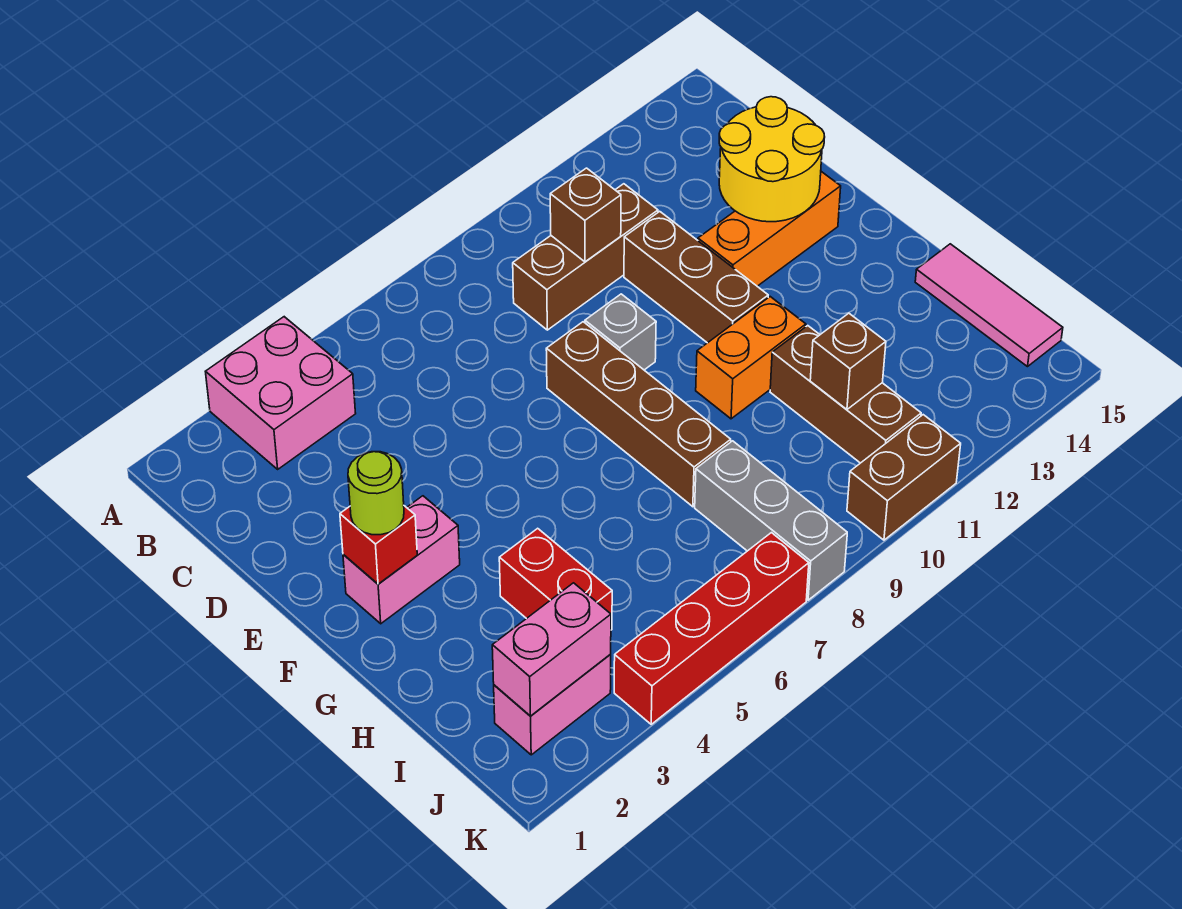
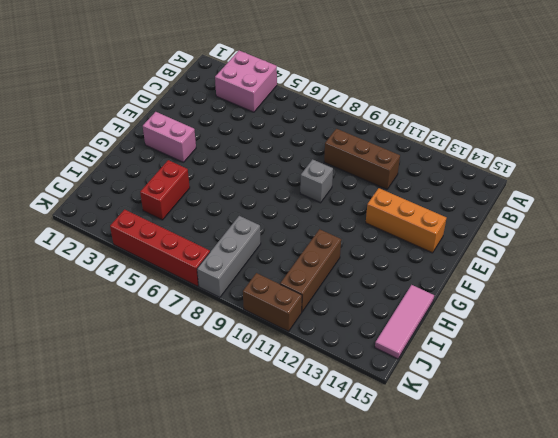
none -> brown 1x3 brick [624,211,768,343]
none -> brown 1x4 brick [546,322,731,507]
none -> orange 1x2 brick [696,297,806,419]

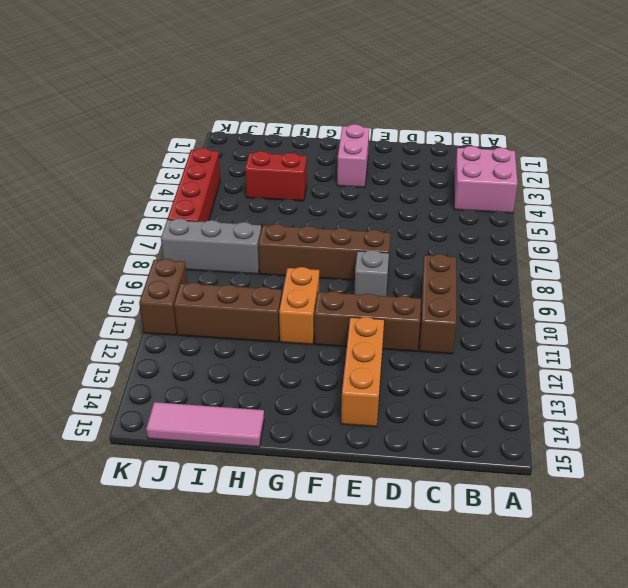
none -> pink 1x2 brick [494,654,611,755]
none -> brown 1x1 brick [550,168,621,262]
none -> yellow 2x2 round brick [719,97,825,222]

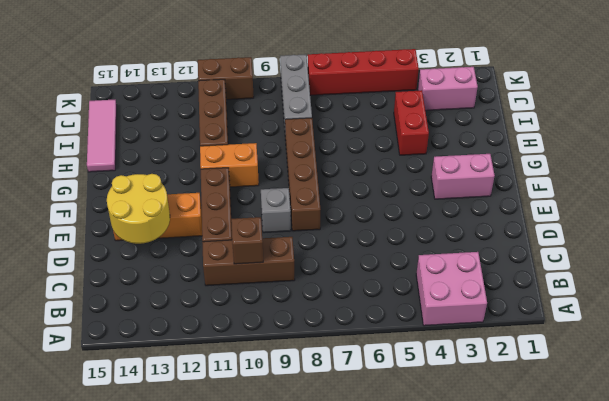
none -> red 1x1 brick [340,506,417,584]
none -> brown 1x1 brick [810,313,886,409]
none -> pink 1x2 brick [492,583,611,716]

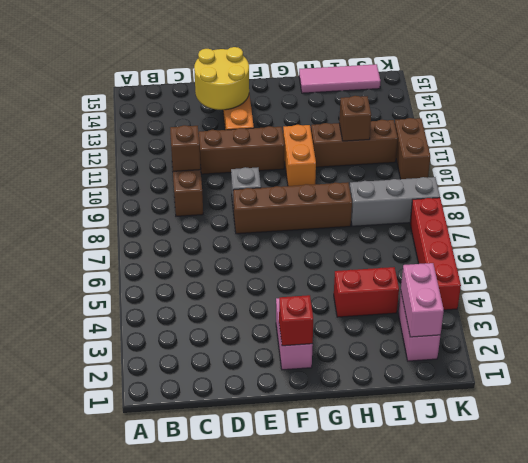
none -> pink 2x2 brick [205,317,356,469]
none -> lime 1x1 round brick [348,452,404,535]

